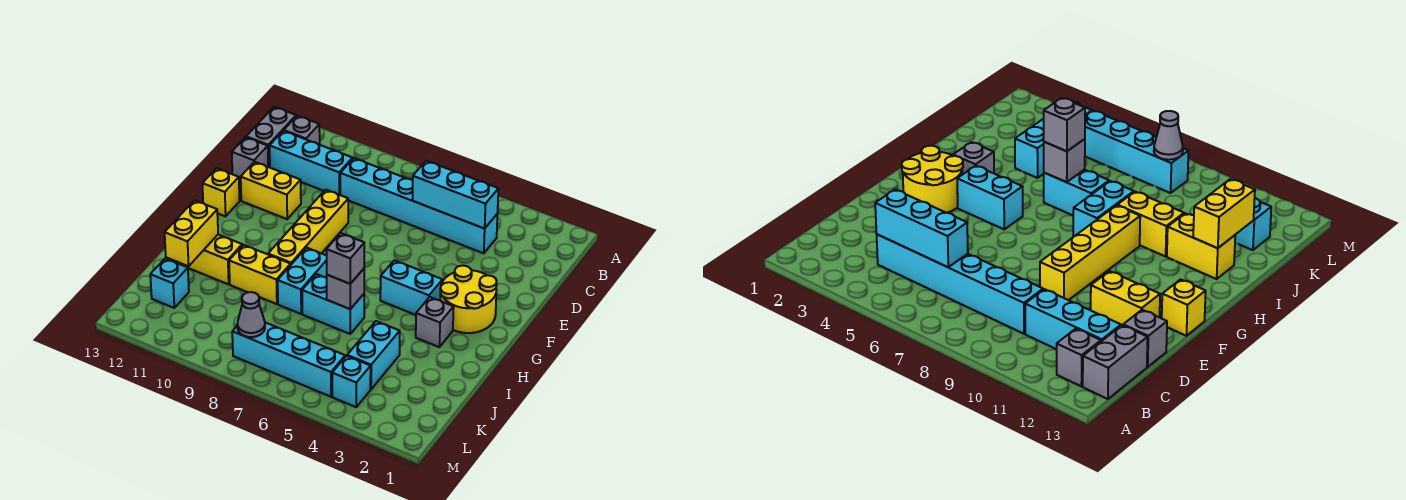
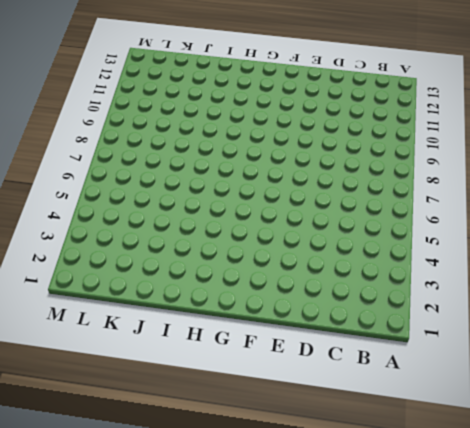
none -> grey 1x1 brick [284,116,320,145]
none -> grey 1x2 brick [246,107,296,168]
none -> cyan 1x6 brick [340,158,498,253]

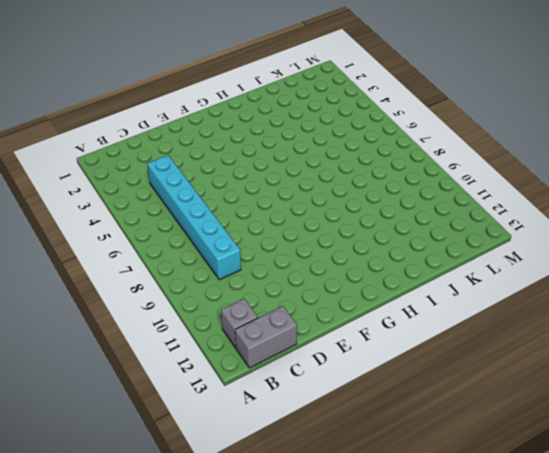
none -> cyan 1x3 brick [270,131,353,195]
none -> grey 1x1 brick [232,137,268,179]
none -> yellow 1x4 brick [268,190,348,264]

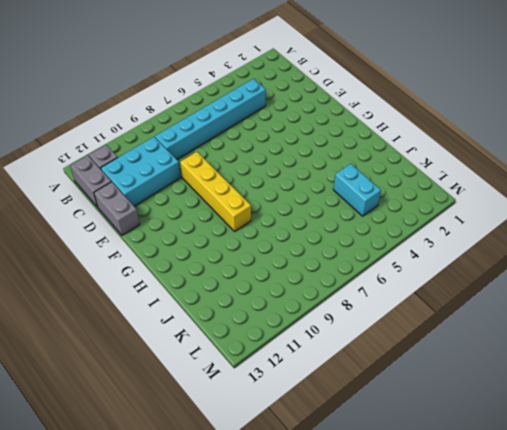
cyan 2x3 brick [101,137,181,206] -> cyan 1x3 brick [270,131,353,195]
grey 1x2 brick [94,182,140,235] -> grey 1x1 brick [232,137,268,179]
none -> yellow 1x2 brick [241,162,301,219]
none -> yellow 2x2 round brick [440,266,497,333]
none -> yellow 1x1 brick [202,168,240,216]

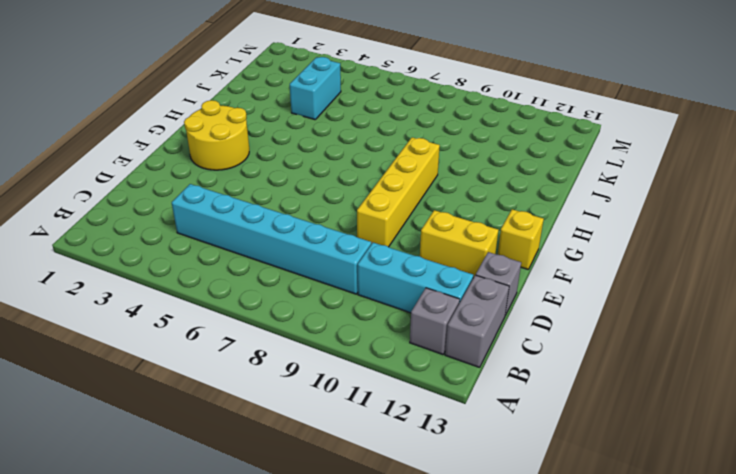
none -> cyan 1x2 brick [380,260,443,315]
none -> grey 1x1 brick [416,297,454,347]
none -> cyan 1x2 brick [278,248,327,314]

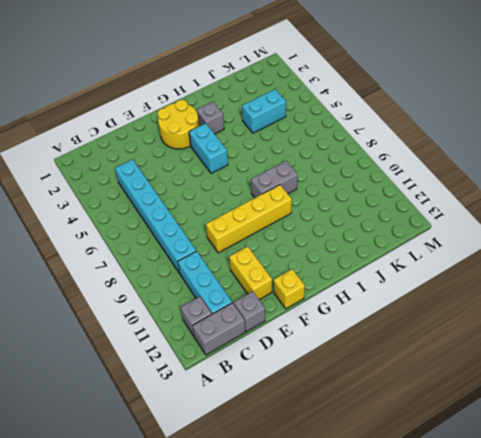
grey 1x2 brick [251,161,298,198] -> cyan 1x2 brick [278,248,327,314]
none -> cyan 1x2 brick [302,274,364,334]
none -> yellow 1x2 brick [229,245,291,304]
none -> yellow 1x2 brick [182,235,242,284]

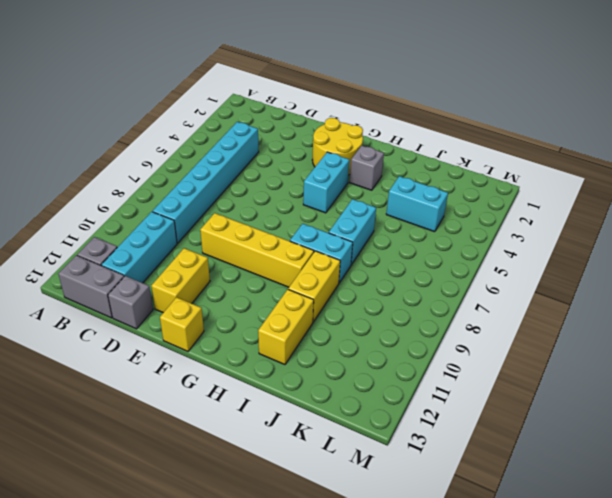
none -> cyan 1x1 brick [150,258,189,308]
none -> cyan 1x1 brick [332,356,371,407]
none -> cyan 1x4 brick [232,323,345,397]

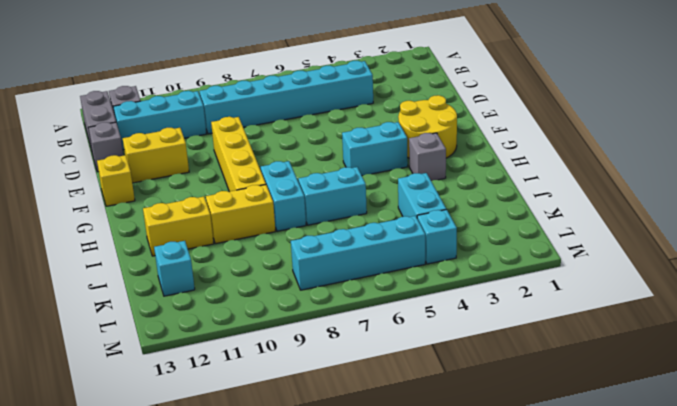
none -> cyan 1x3 brick [412,161,498,229]
none -> grey 1x1 brick [327,269,364,309]
none -> yellow 1x2 brick [165,200,218,266]

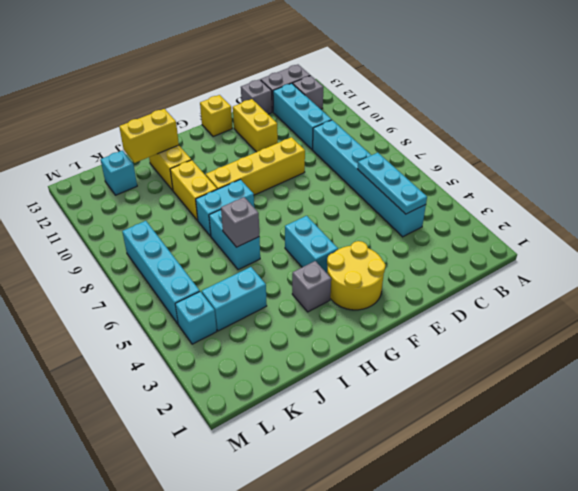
cyan 1x3 plate [358,153,427,214] -> cyan 1x3 brick [412,161,498,229]
none -> grey 1x1 cone [237,292,265,337]
none -> grey 1x1 brick [326,233,364,284]

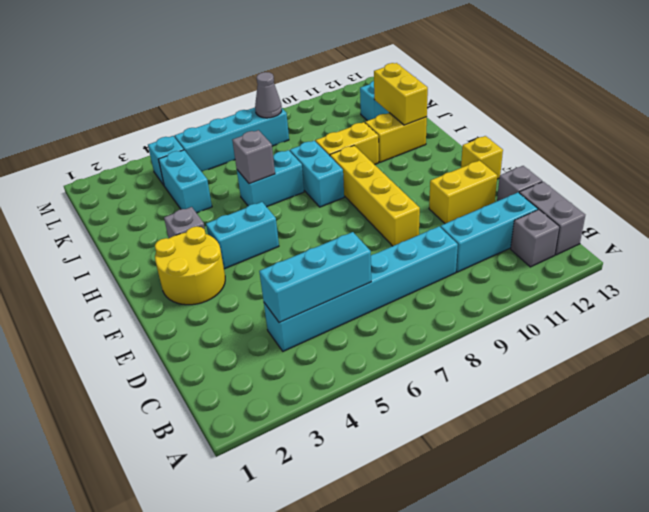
none -> grey 1x1 brick [326,233,364,284]

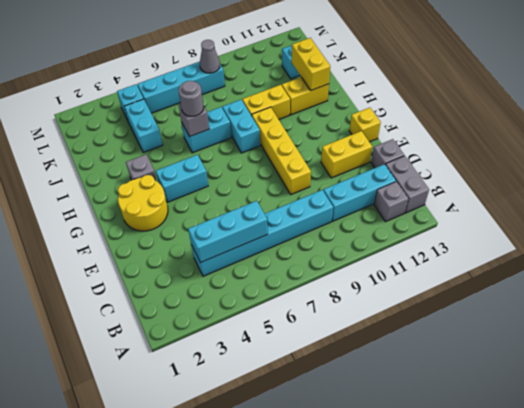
grey 1x1 round brick [179,81,204,116] -> grey 1x1 brick [326,233,364,284]

